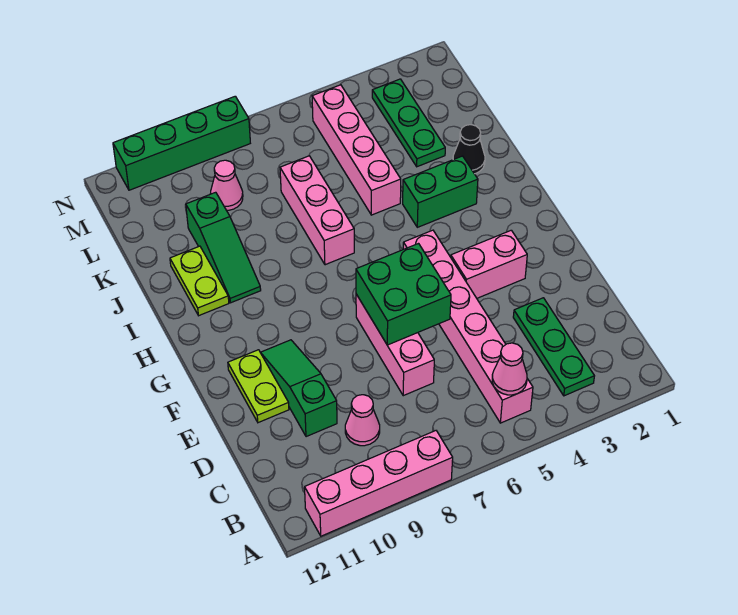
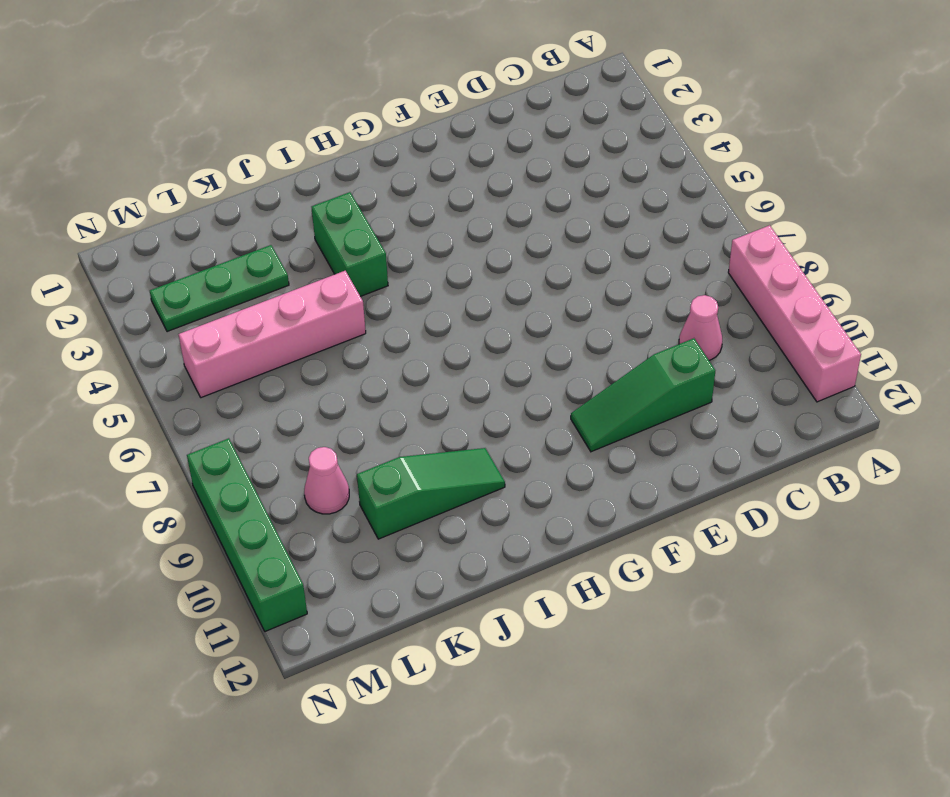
none -> green 1x3 plate [513,298,594,396]
none -> pink 1x6 brick [403,230,533,423]
none -> pink 1x3 brick [356,294,434,396]

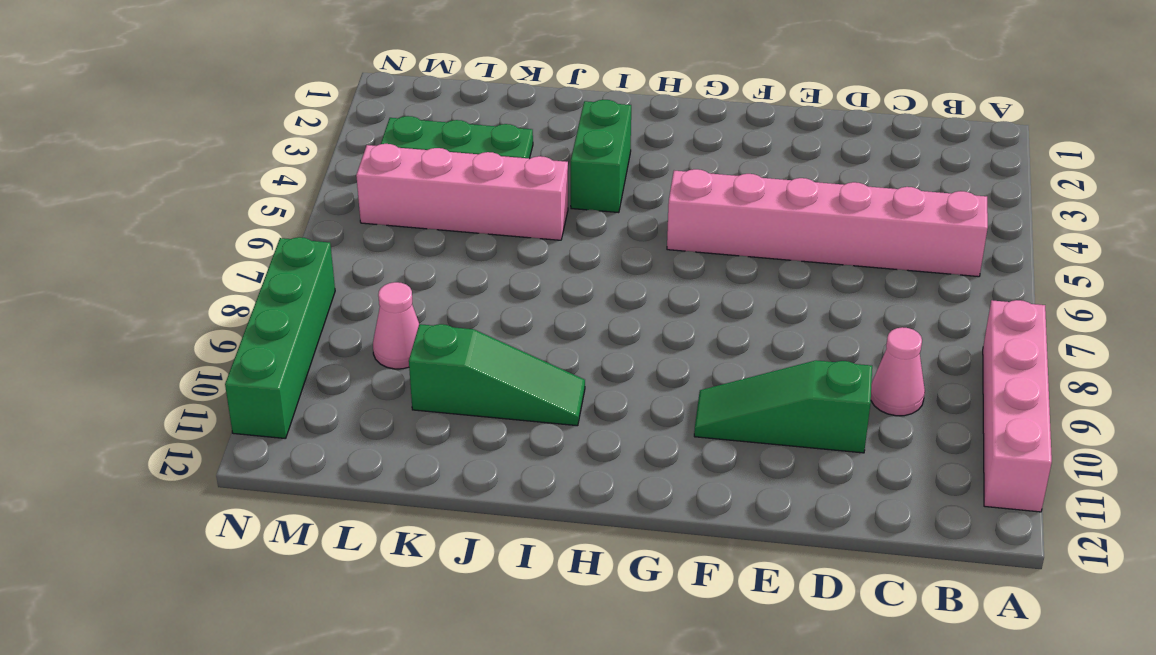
none -> green 1x3 plate [513,298,594,396]
none -> pink 1x3 brick [356,294,434,396]
none -> lime 1x2 plate [228,350,289,423]

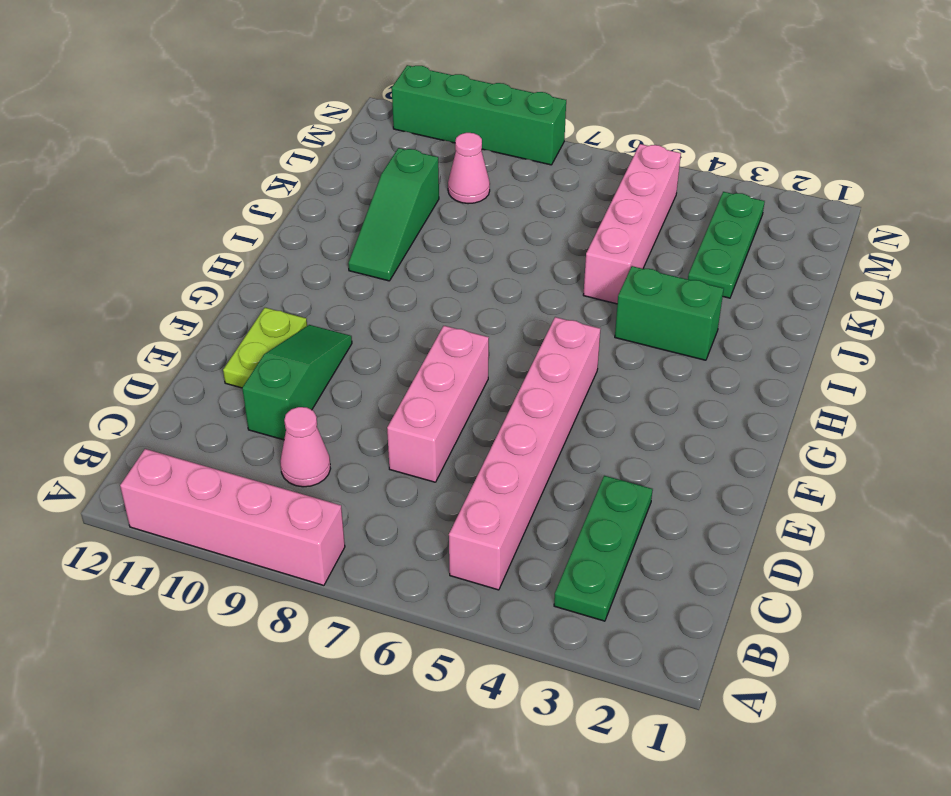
none -> pink 1x2 brick [451,230,527,298]
none -> pink 1x3 brick [280,156,354,265]
none -> lime 1x2 plate [170,246,229,316]

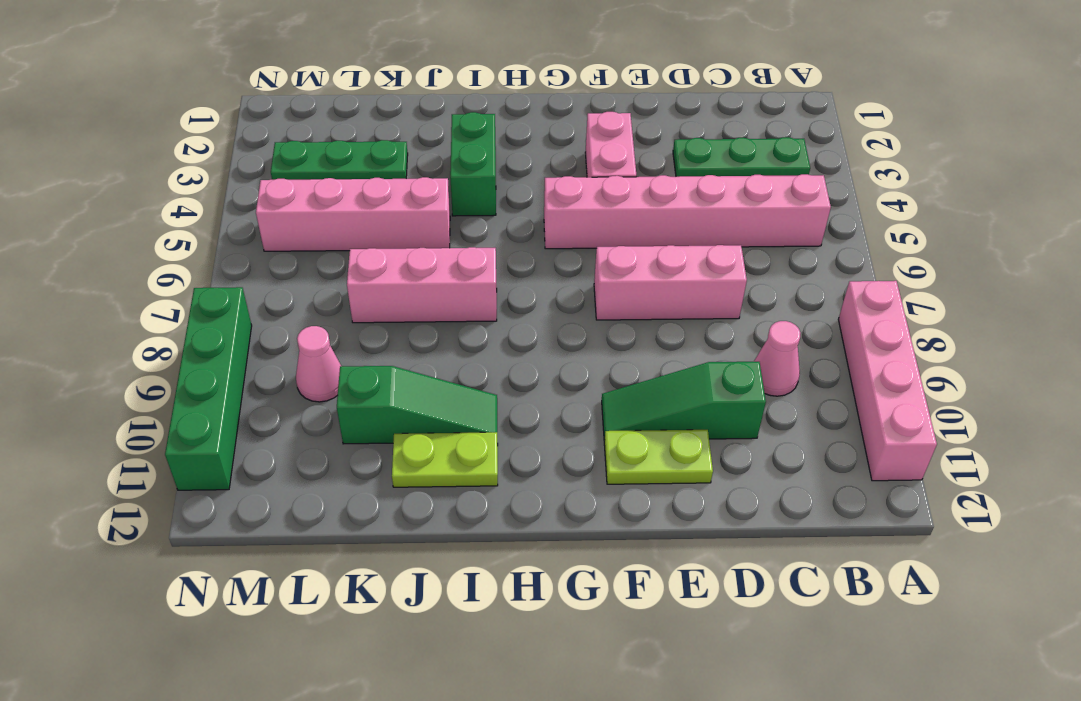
none -> black 1x1 cone [453,125,485,174]
none -> pink 1x1 cone [492,343,527,395]
none -> green 2x2 brick [356,244,451,345]

